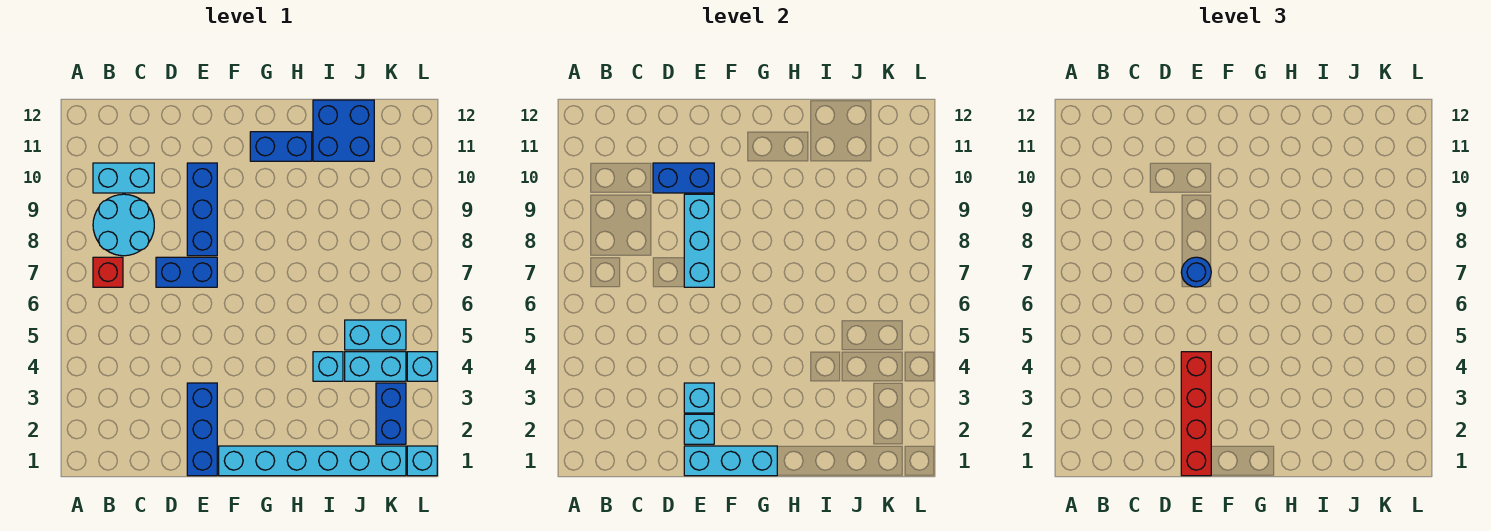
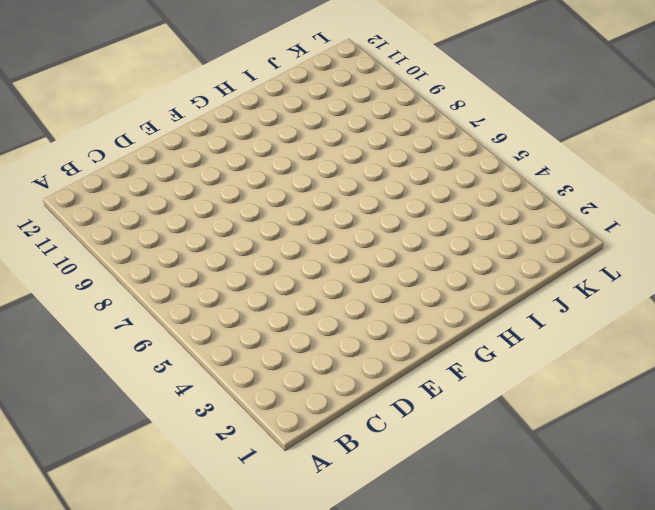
none -> red 1x1 brick [93,257,123,287]
none -> cyan 2x2 round brick [93,194,154,256]
none -> cyan 1x2 brick [93,163,154,193]

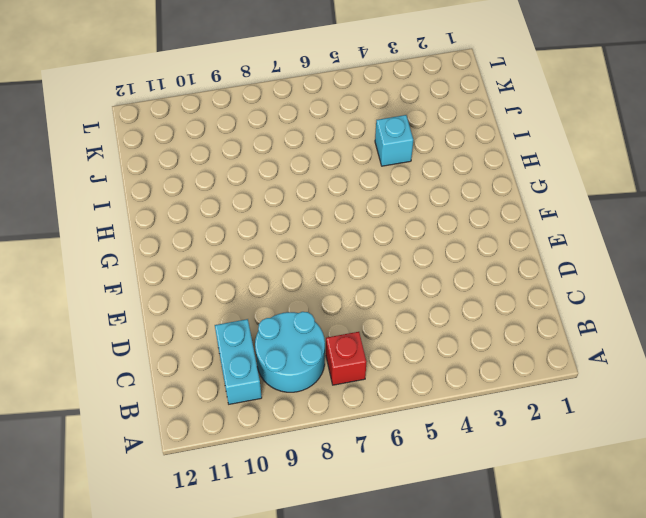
none -> blue 1x2 brick [156,257,217,287]
none -> blue 1x3 brick [187,383,217,476]
none -> blue 1x3 brick [187,163,217,256]

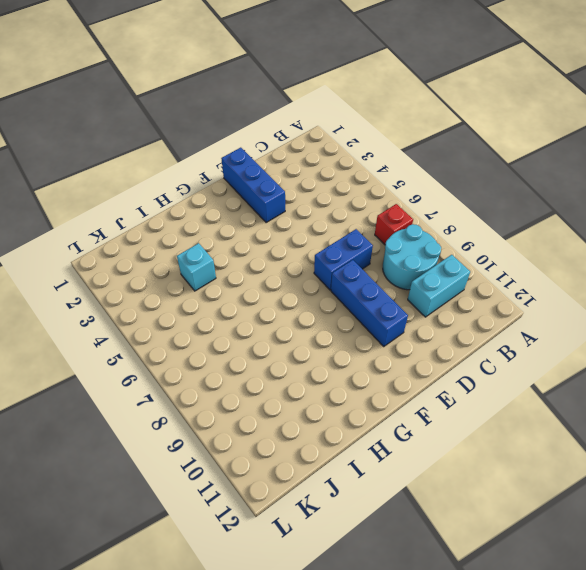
none -> cyan 1x6 brick [219,446,406,476]
none -> blue 1x2 brick [250,132,312,161]
none -> blue 2x2 brick [313,100,374,161]

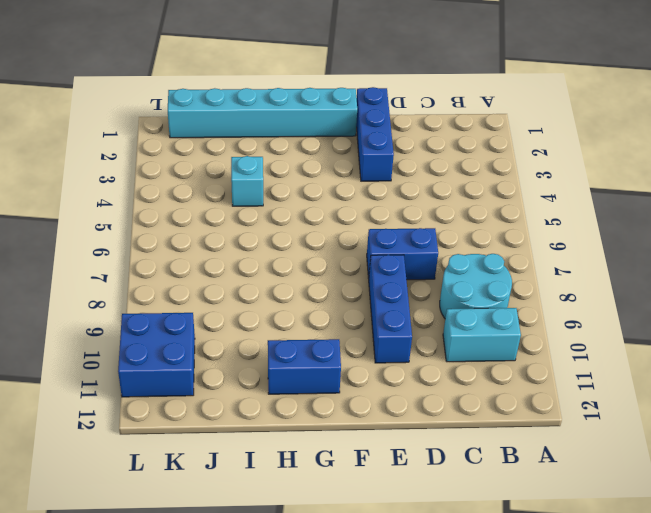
blue 2x2 brick [118,313,195,397] -> blue 2x2 brick moved to [313,100,374,161]
none -> red 1x1 brick [93,257,123,287]
none -> cyan 1x2 brick [345,352,406,381]
none -> cyan 1x2 brick [345,320,406,350]

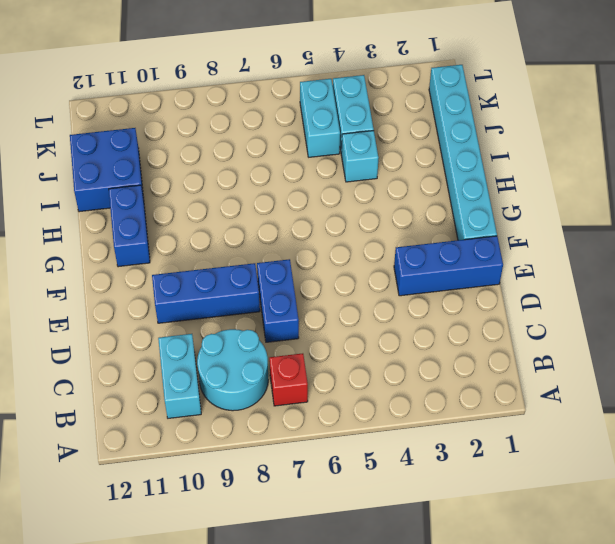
none -> blue 1x2 brick [376,383,406,444]
none -> cyan 1x1 brick [407,446,437,476]
none -> cyan 1x1 brick [407,352,437,381]

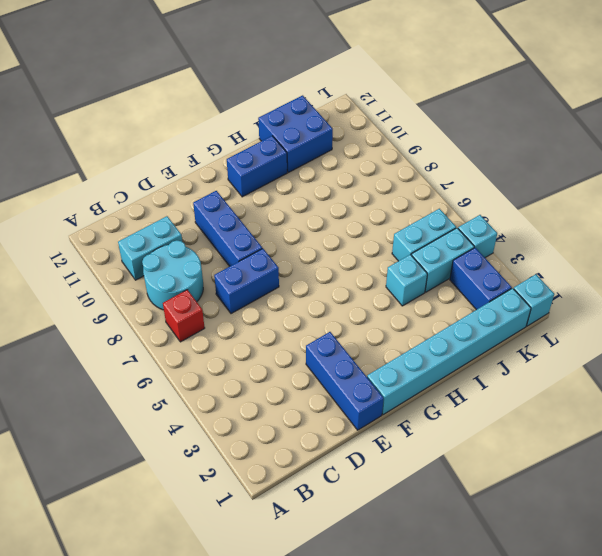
none -> blue 1x2 brick [653,163,714,193]
none -> cyan 1x3 brick [684,446,777,476]
none -> cyan 1x1 brick [684,414,714,444]

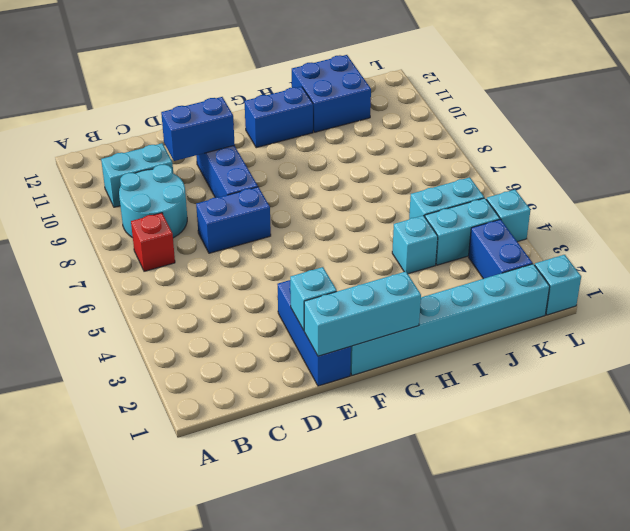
none -> cyan 1x1 brick [684,383,714,413]
none -> cyan 1x3 brick [684,194,714,287]
none -> red 1x4 brick [1181,352,1211,476]

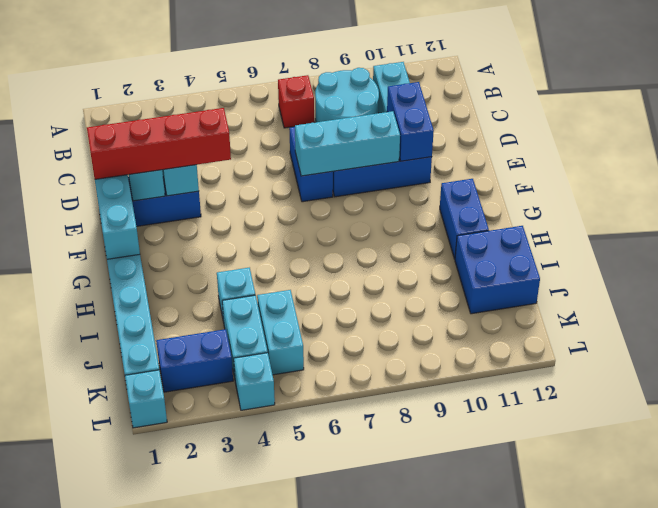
none -> blue 1x1 round brick [1181,257,1211,287]

